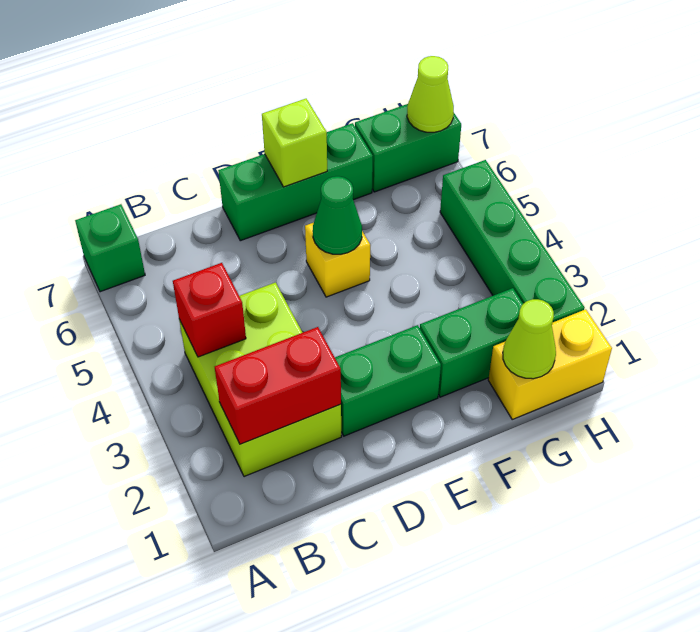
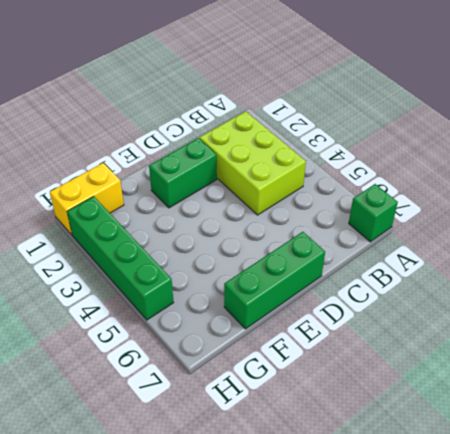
none -> yellow 1x1 brick [305,223,370,297]
none -> green 1x2 brick [420,288,523,397]
none -> green 1x2 brick [355,104,461,192]

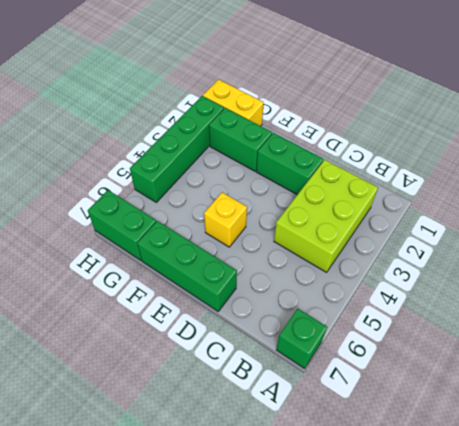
none -> red 1x2 brick [215,327,341,444]
none -> red 1x1 brick [173,263,246,357]
none -> green 1x1 cone [313,176,362,254]

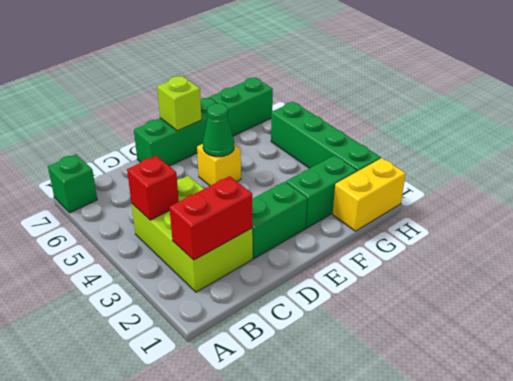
none -> lime 1x1 cone [503,299,556,379]
none -> lime 1x1 cone [407,56,454,132]

